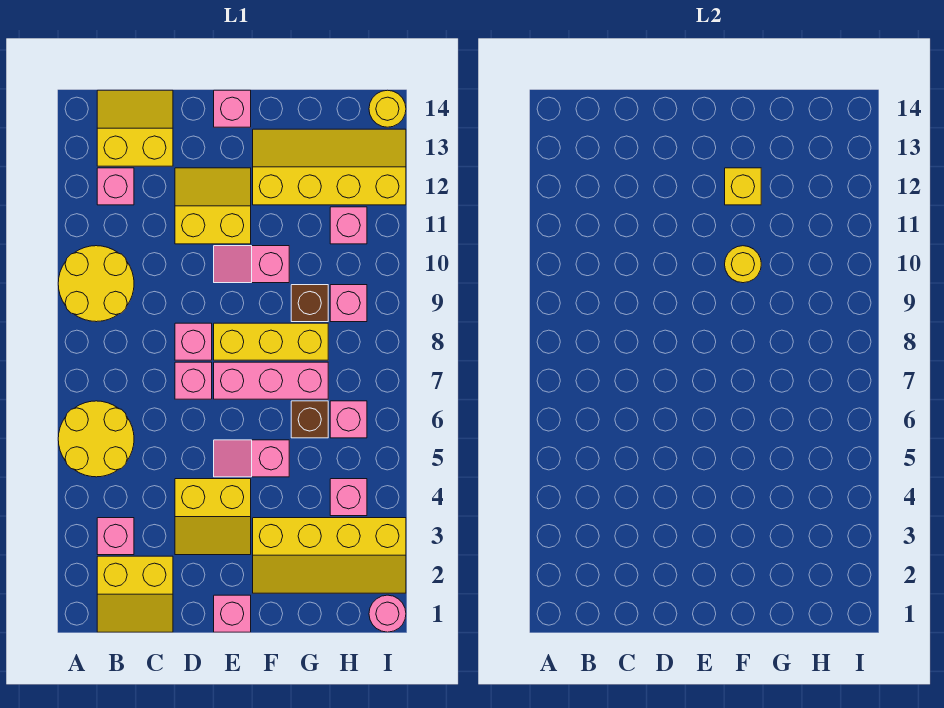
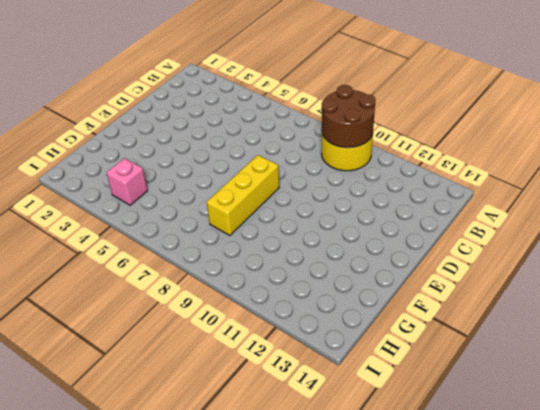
brown 2x2 round brick [322,85,376,148] -> none
none -> yellow 2x2 round brick [58,401,134,477]
none -> yellow 2x2 slope [97,556,173,632]
none -> pink 1x1 brick [97,518,134,555]

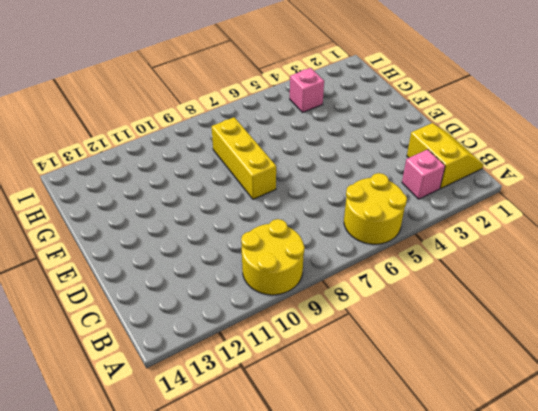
none -> pink 1x1 brick [97,168,134,205]
none -> yellow 2x2 slope [97,90,173,166]
none -> yellow 2x2 slope [175,479,251,555]

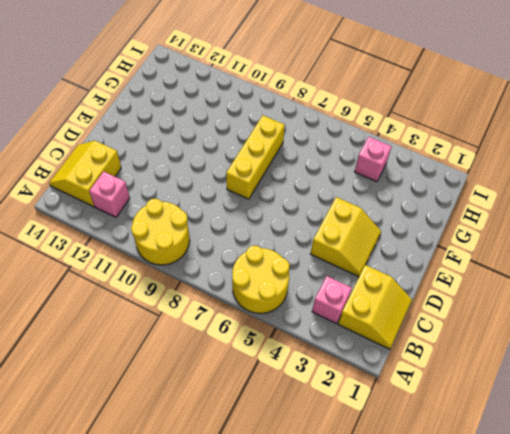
none -> pink 1x1 brick [175,362,212,399]
none -> pink 1x1 brick [175,323,212,360]
none -> yellow 2x2 slope [175,168,251,244]

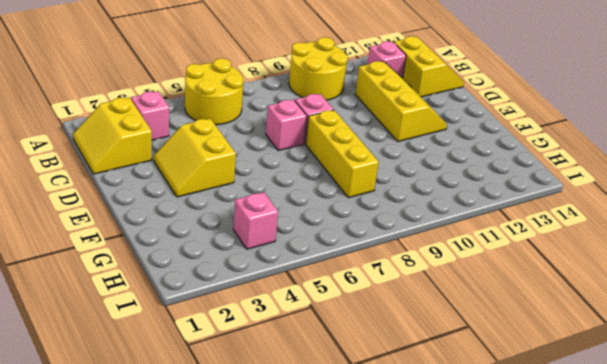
yellow 2x3 slope [355,61,447,141] -> yellow 2x2 slope [175,168,251,244]
none -> pink 1x1 brick [214,595,251,632]
none -> pink 1x2 slope [214,440,289,477]
none -> pink 1x3 brick [214,362,328,399]

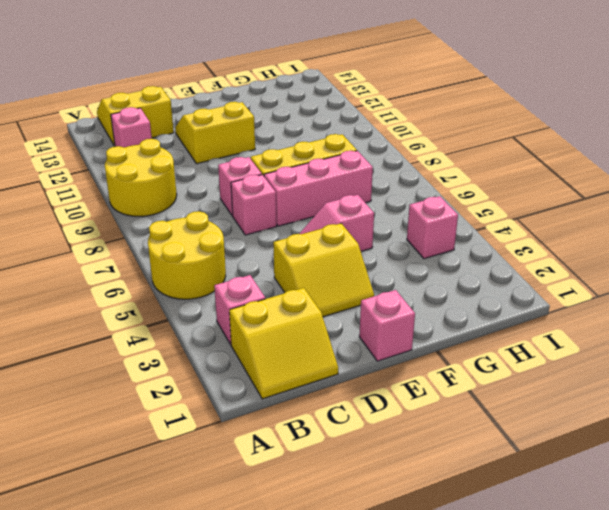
none -> pink 1x2 slope [214,246,289,283]
none -> pink 1x1 brick [214,90,251,127]
none -> yellow 2x4 slope [253,518,406,593]

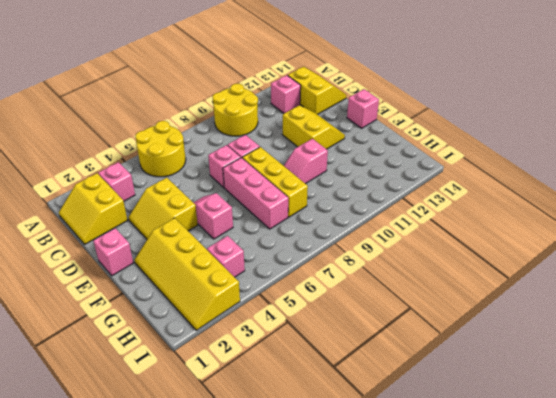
pink 1x2 slope [284,139,328,184] -> pink 1x2 slope turned to [214,246,289,283]
none -> yellow 2x4 slope [253,129,406,205]
none -> brown 1x1 brick [291,401,328,438]
none -> brown 1x1 brick [291,285,328,322]

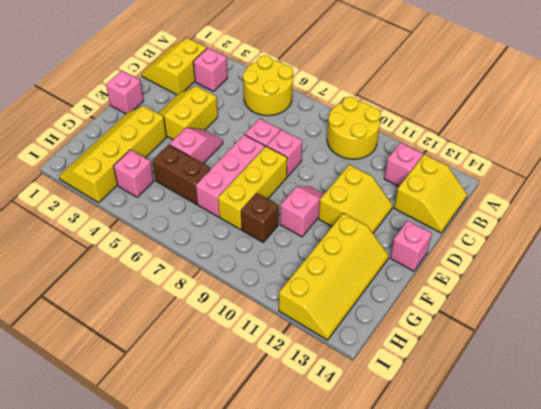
brown 1x2 brick [152,145,211,204] -> brown 1x1 brick [291,401,328,438]
none -> pink 1x1 brick [330,401,367,438]
none -> pink 1x1 brick [330,285,367,322]
none -> pink 1x1 brick [330,207,367,244]

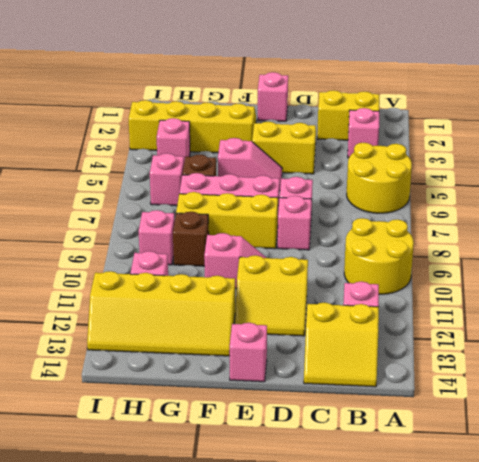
none -> pink 1x1 round brick [369,595,406,632]
none -> yellow 1x1 round brick [369,90,406,127]
none -> yellow 1x1 round brick [725,246,761,283]

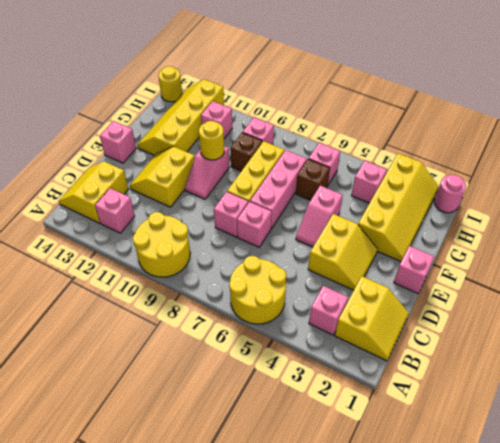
none -> yellow 1x1 brick [725,168,761,205]

